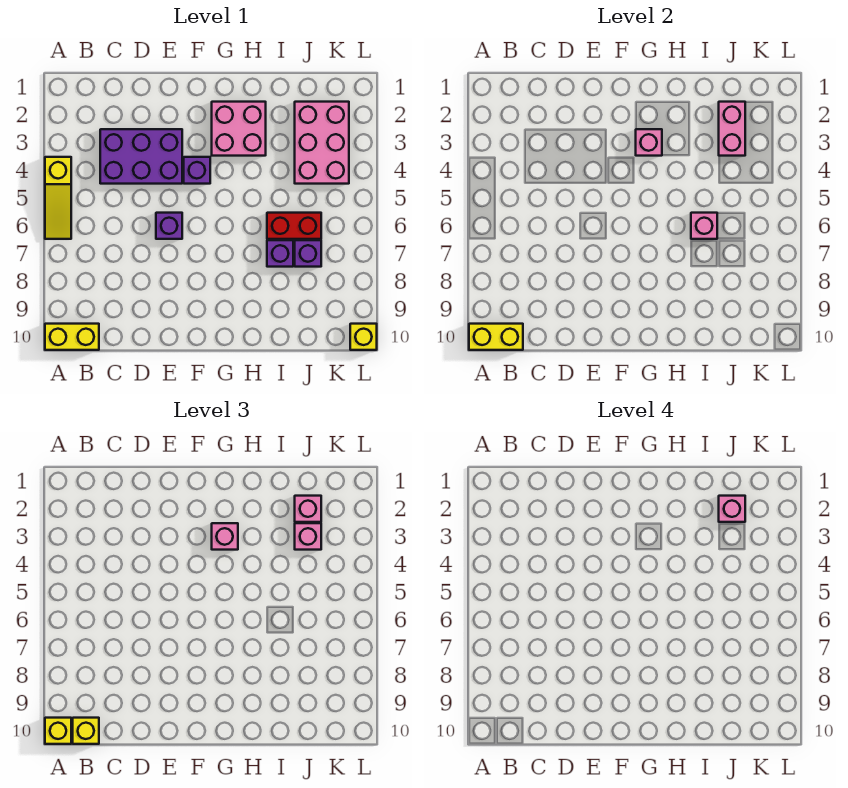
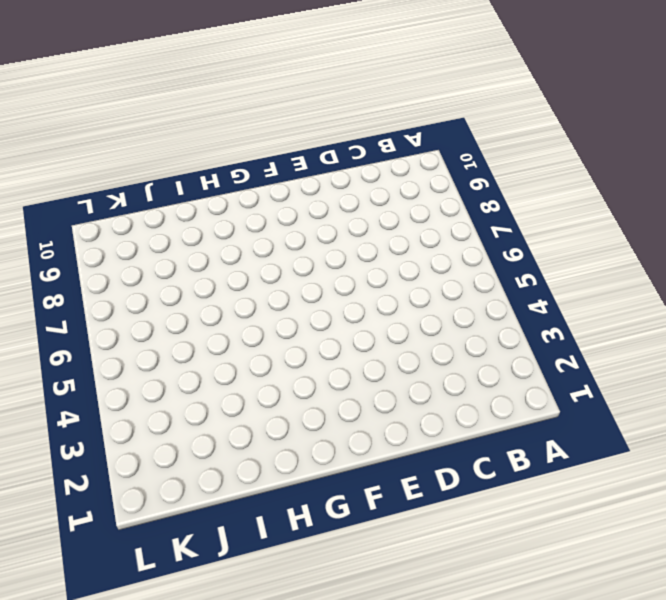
none -> yellow 1x3 slope [45,157,71,239]
none -> yellow 1x2 brick [45,324,99,350]
none -> purple 2x3 brick [100,129,182,184]

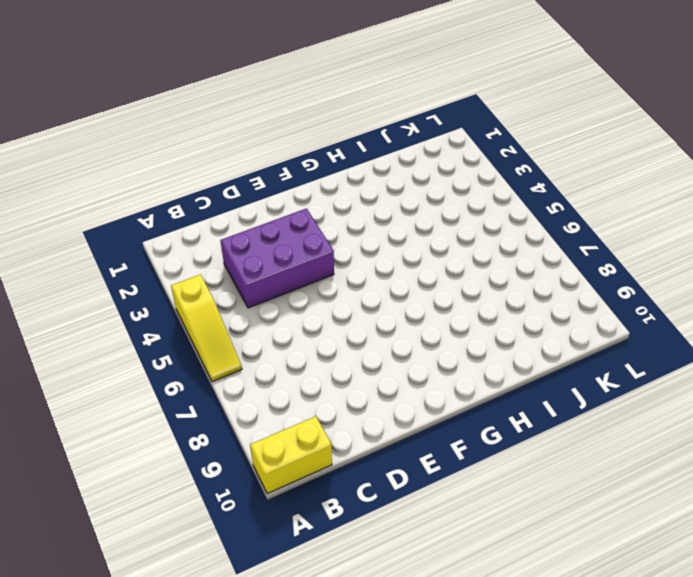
none -> purple 1x1 brick [156,213,182,239]
none -> purple 1x1 brick [184,157,210,184]
none -> pink 2x2 brick [212,102,266,156]

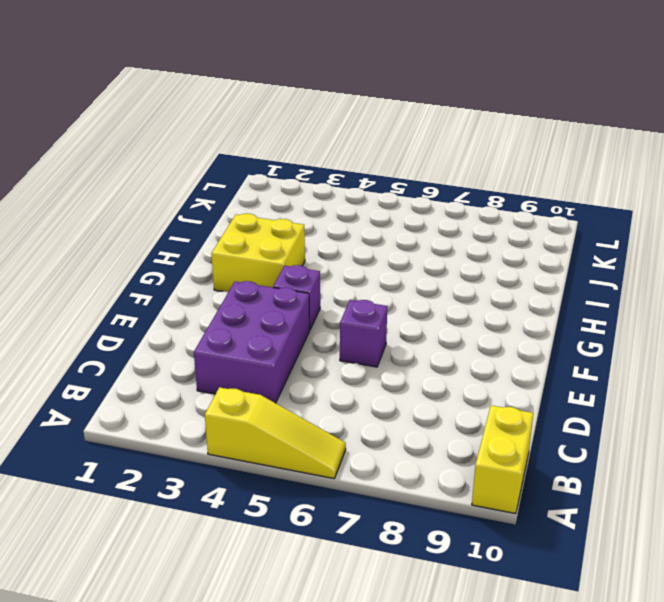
yellow 2x2 brick [211,214,305,292] -> pink 2x2 brick [212,102,266,156]
none -> red 1x2 brick [267,213,321,239]
none -> purple 1x1 brick [267,240,293,267]
none -> pink 2x3 brick [295,102,349,184]

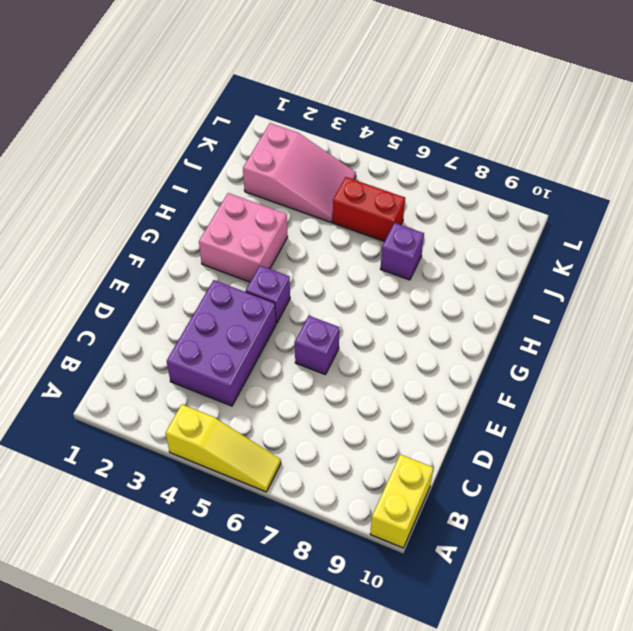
pink 2x3 slope [243,123,356,222] -> pink 2x3 brick [295,102,349,184]
red 1x2 brick [333,177,405,242] -> red 1x2 brick turned to [267,213,321,239]
none -> purple 1x1 brick [295,240,321,267]
none -> yellow 1x1 brick [350,324,377,350]
none -> yellow 1x2 brick [469,324,523,350]

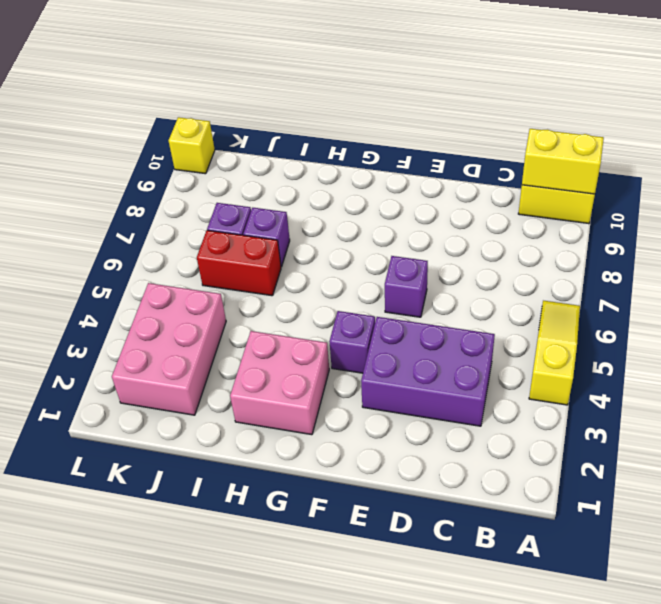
none -> pink 1x1 brick [636,129,662,156]
none -> pink 1x1 brick [691,213,717,239]
none -> pink 1x2 brick [719,102,745,156]

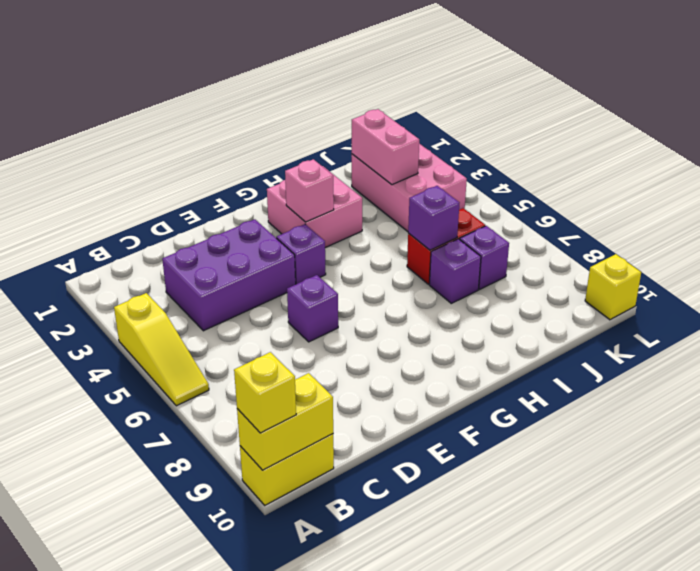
purple 1x1 brick [408,186,459,250] -> pink 1x1 brick [691,213,717,239]
none -> yellow 1x1 brick [73,718,99,744]
none -> pink 1x1 brick [212,523,238,550]
none -> pink 1x1 brick [295,496,321,522]

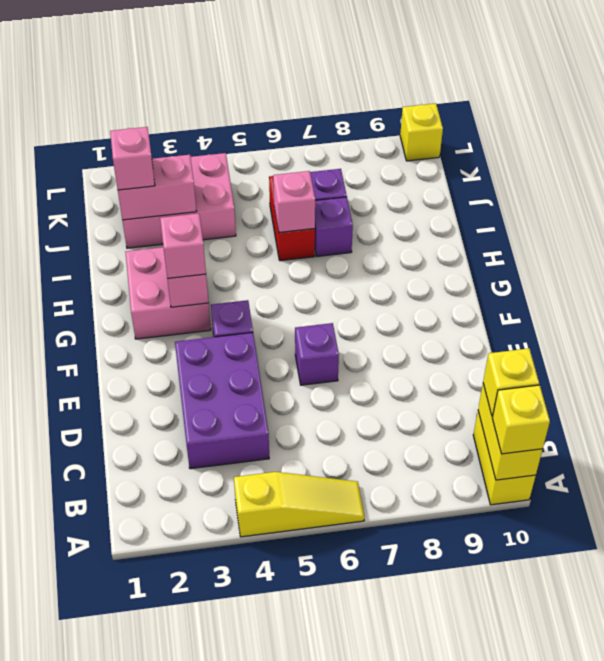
none -> pink 1x1 brick [295,523,321,550]
none -> pink 1x1 brick [719,496,745,522]

